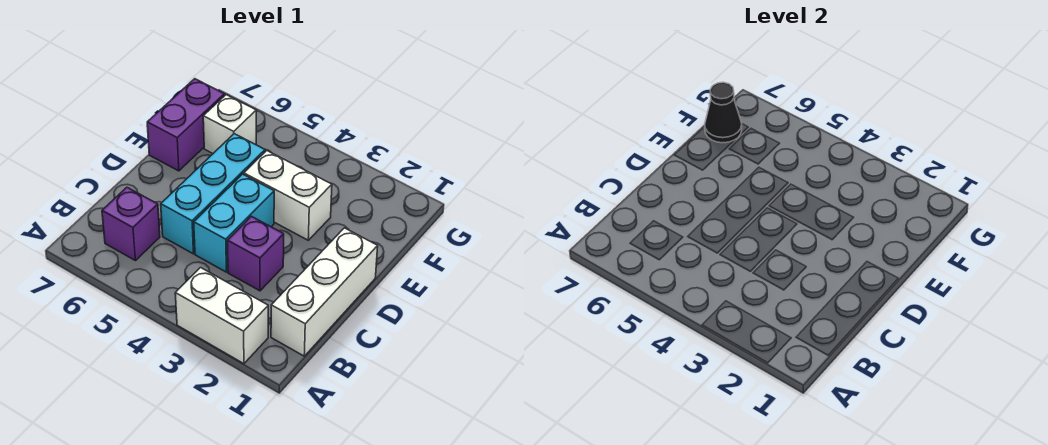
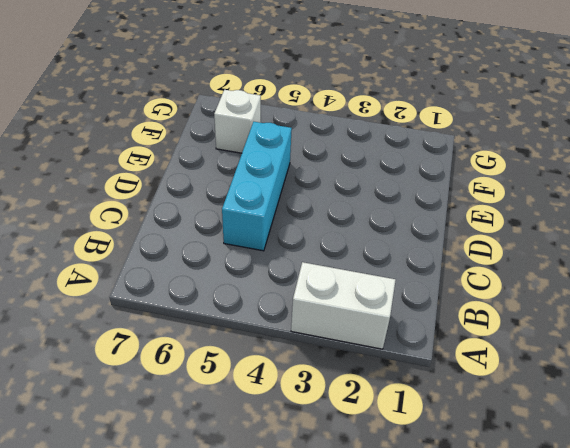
none -> white 1x3 brick [271,228,378,356]
none -> purple 1x1 brick [102,187,160,261]

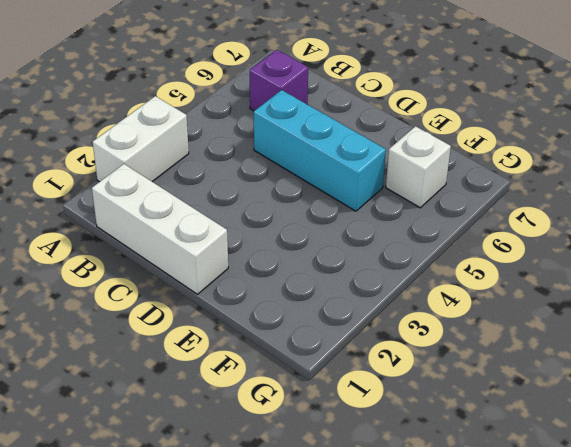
none -> purple 1x1 brick [227,216,284,291]
none -> cyan 1x2 brick [194,174,274,272]

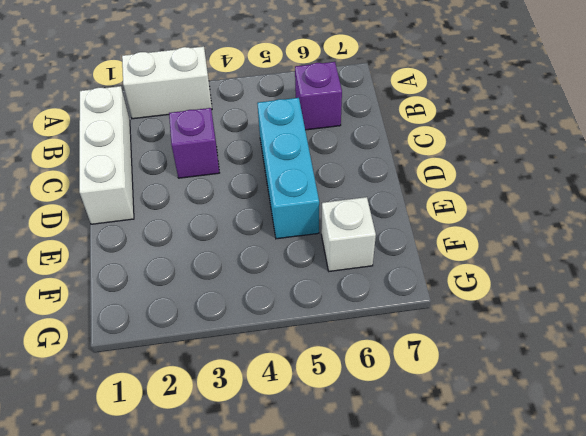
none -> cyan 1x2 brick [194,174,274,272]
none -> white 1x2 brick [244,151,332,240]

